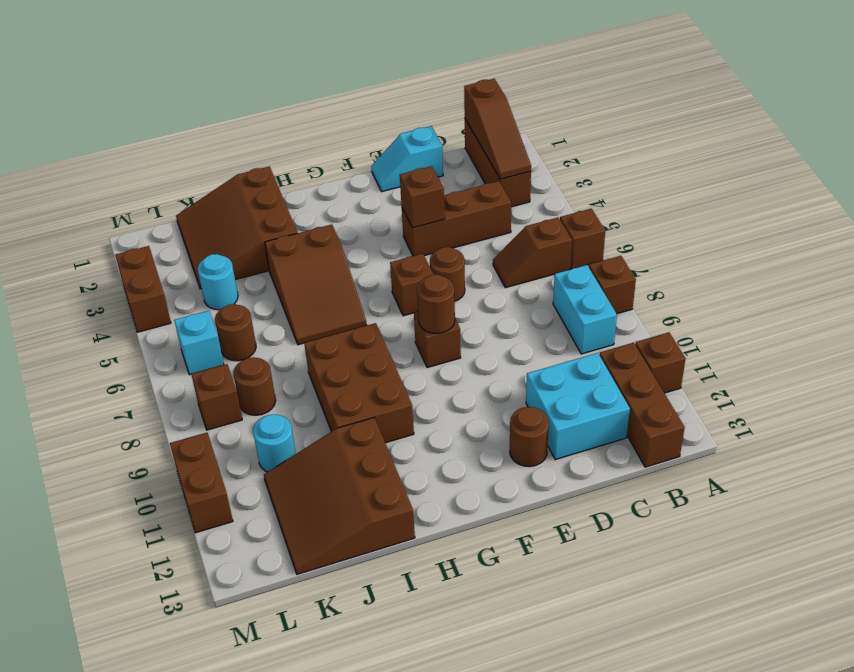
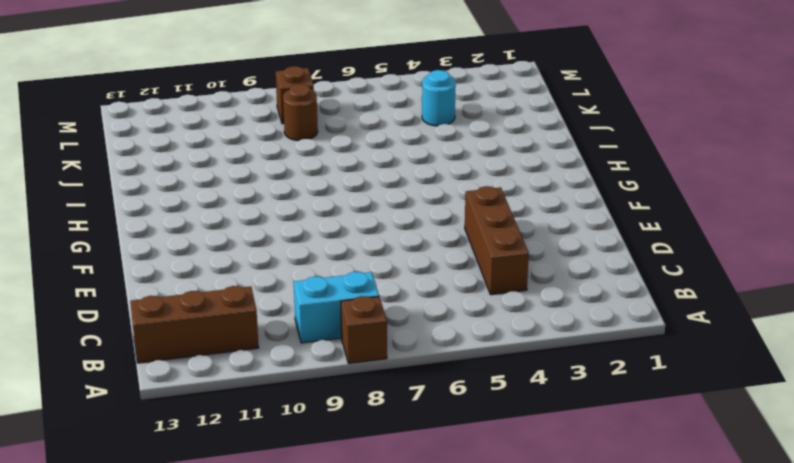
none -> brown 1x1 brick [560,209,605,269]
none -> brown 1x1 brick [635,332,686,393]
none -> brown 1x3 brick [465,119,531,207]

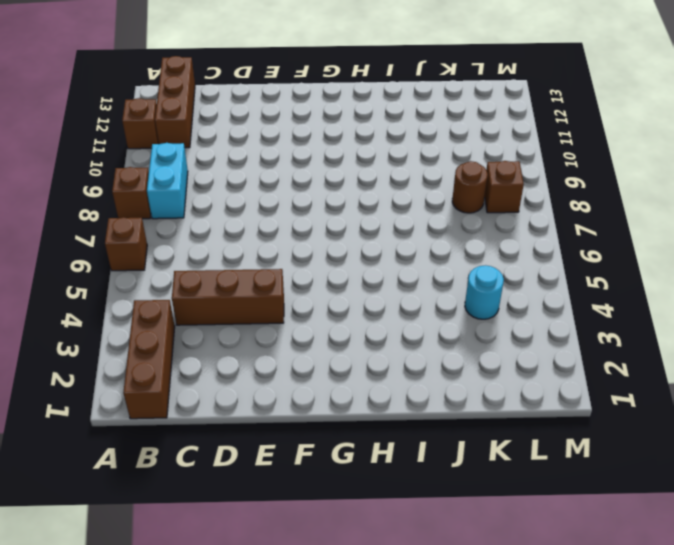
none -> brown 1x2 slope [493,217,572,288]
none -> cyan 2x2 brick [526,353,630,460]
none -> cyan 1x2 slope [371,126,443,192]

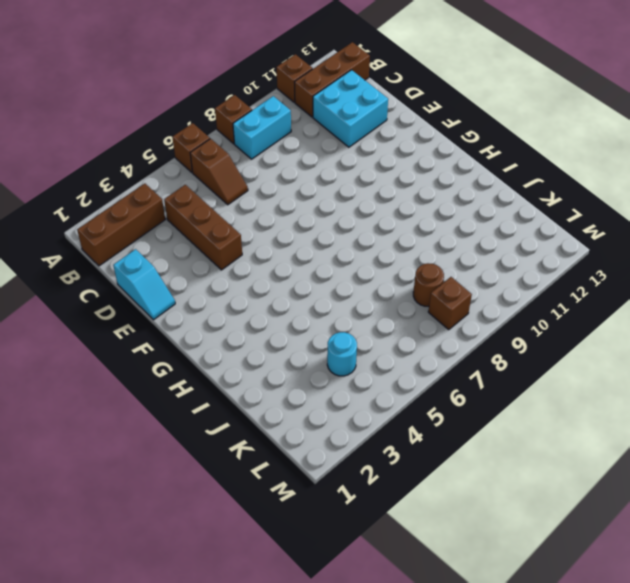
none -> brown 1x1 round brick [430,247,465,301]
none -> brown 1x1 round brick [510,407,549,467]
none -> brown 1x1 brick [390,254,434,316]

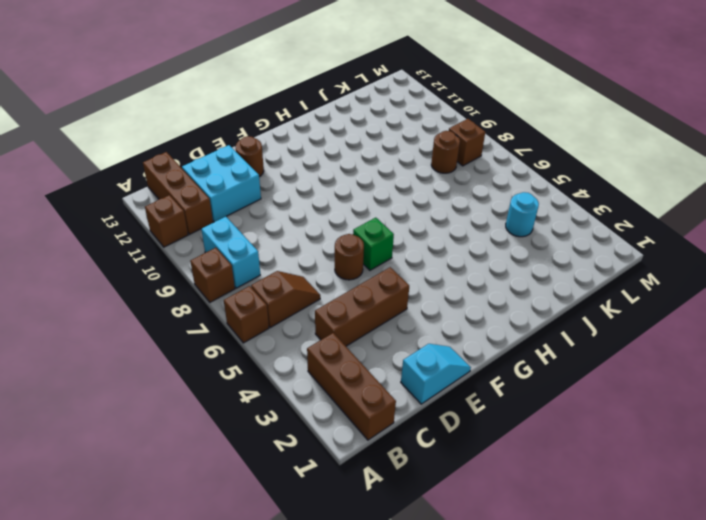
green 1x1 brick [353,218,394,270] -> brown 1x1 brick [390,254,434,316]
none -> brown 1x1 brick [414,312,461,368]
none -> brown 2x3 slope [265,224,367,345]
none -> brown 2x3 brick [304,323,414,443]

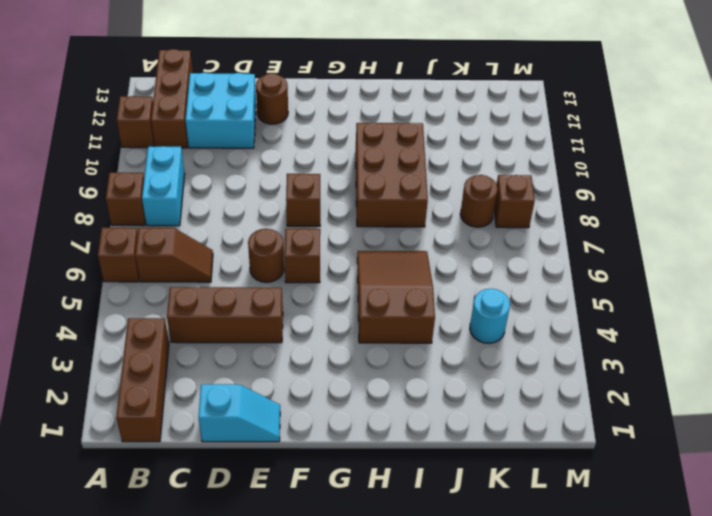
none -> brown 3x3 slope [176,166,297,289]
none -> brown 3x3 slope [264,418,415,574]
none -> brown 1x1 round brick [215,304,256,361]

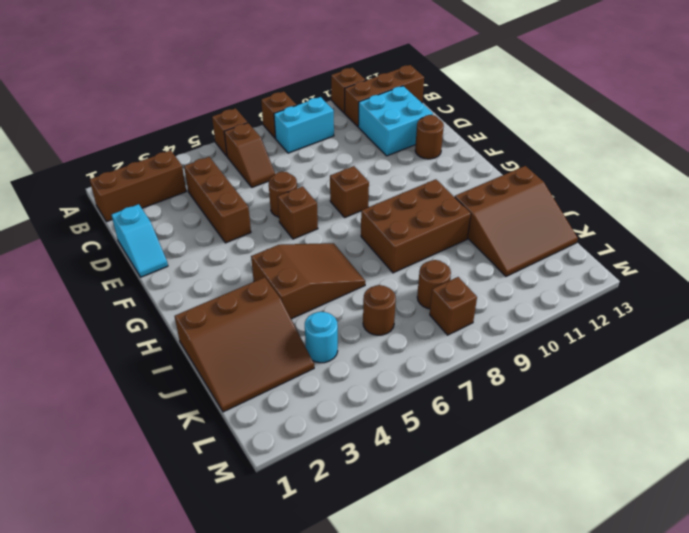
none -> cyan 1x1 round brick [253,414,296,472]
none -> cyan 1x1 brick [174,311,224,375]
none -> brown 1x2 brick [115,246,171,332]

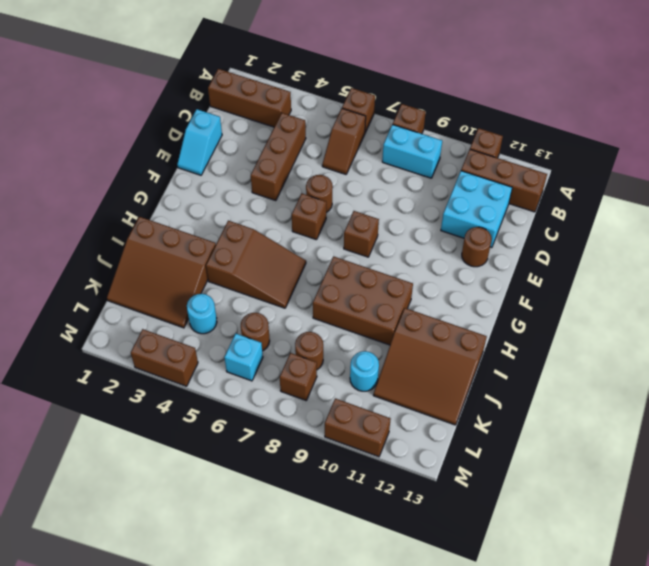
none -> brown 1x3 slope [464,79,531,179]
none -> brown 1x1 brick [400,166,445,228]
none -> brown 1x1 round brick [417,275,455,334]

